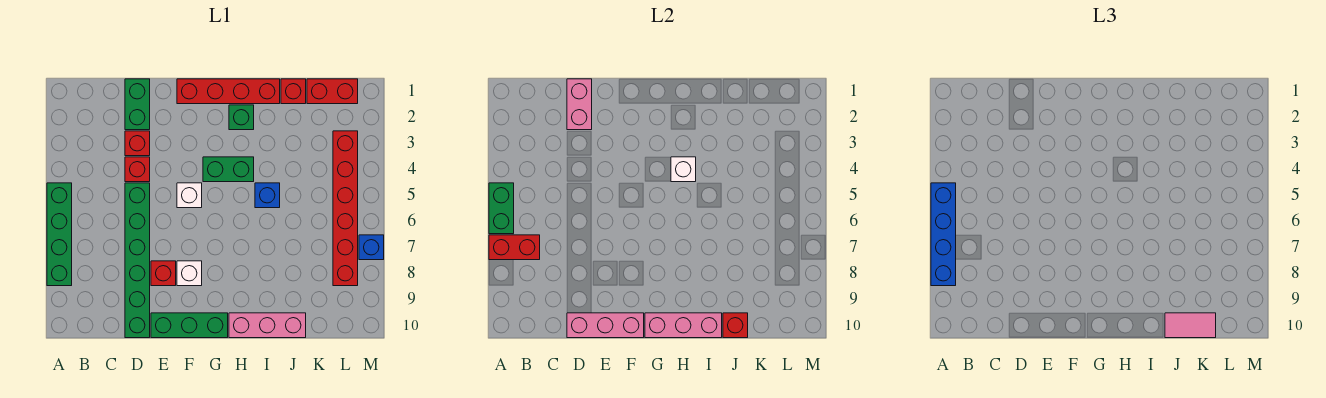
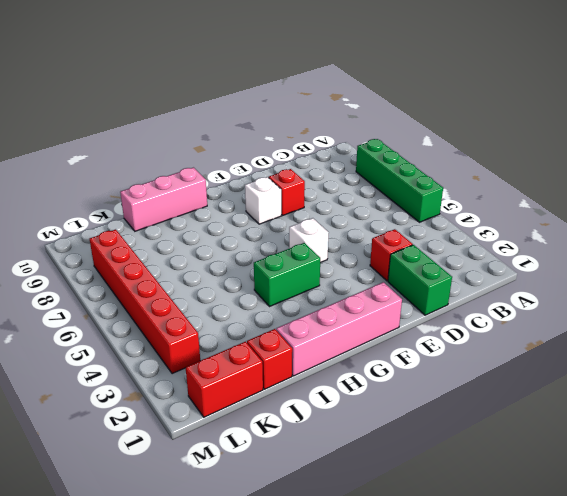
pink 1x4 brick [276,282,402,376] -> red 1x4 brick [177,79,280,104]
none -> red 1x1 brick [125,157,150,182]
none -> green 1x6 brick [125,183,150,338]
none -> green 1x3 brick [151,313,228,338]

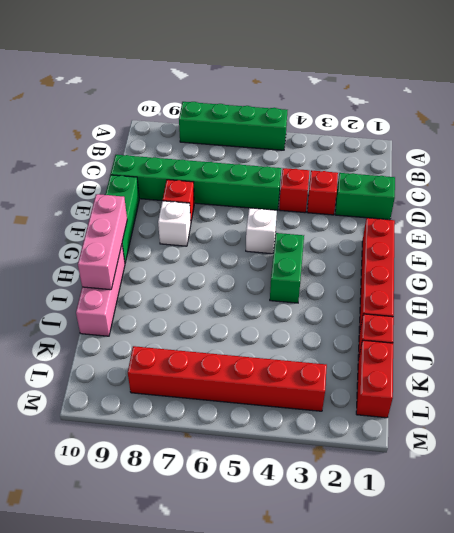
none -> green 1x1 brick [229,105,254,130]
none -> blue 1x1 brick [255,183,280,208]
none -> blue 1x1 brick [359,235,384,260]

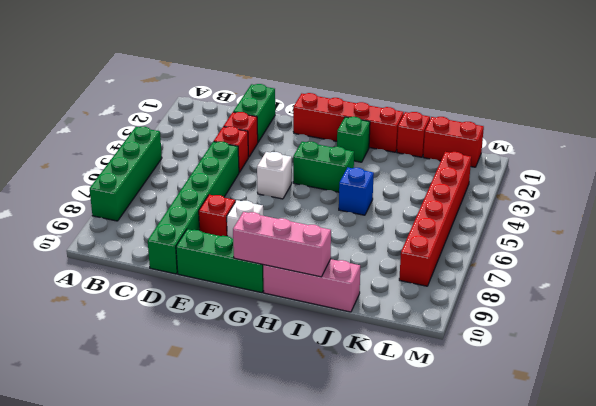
none -> blue 1x1 brick [359,235,384,260]
none -> green 1x2 brick [489,183,514,234]
none -> red 1x2 brick [489,235,540,260]

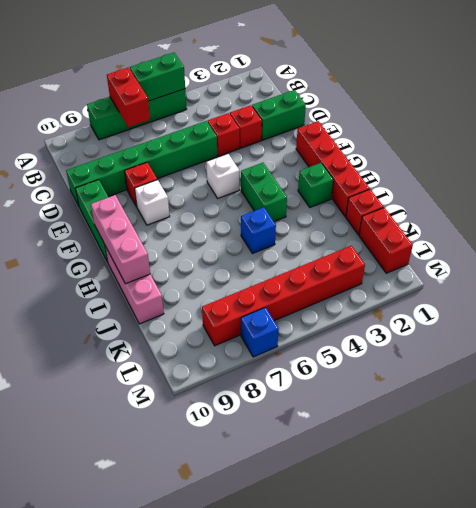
none -> pink 1x2 brick [567,79,592,130]
none -> pink 1x3 brick [567,313,644,338]
none -> white 1x1 brick [671,157,696,182]

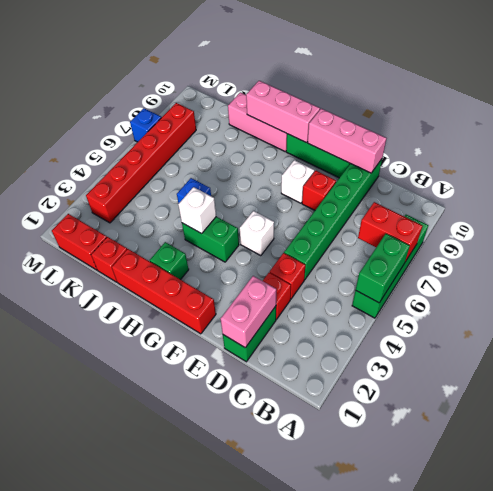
none -> red 1x1 brick [723,313,748,338]
none -> blue 1x4 brick [931,183,956,286]
none -> pink 1x2 tile [1165,313,1216,338]

